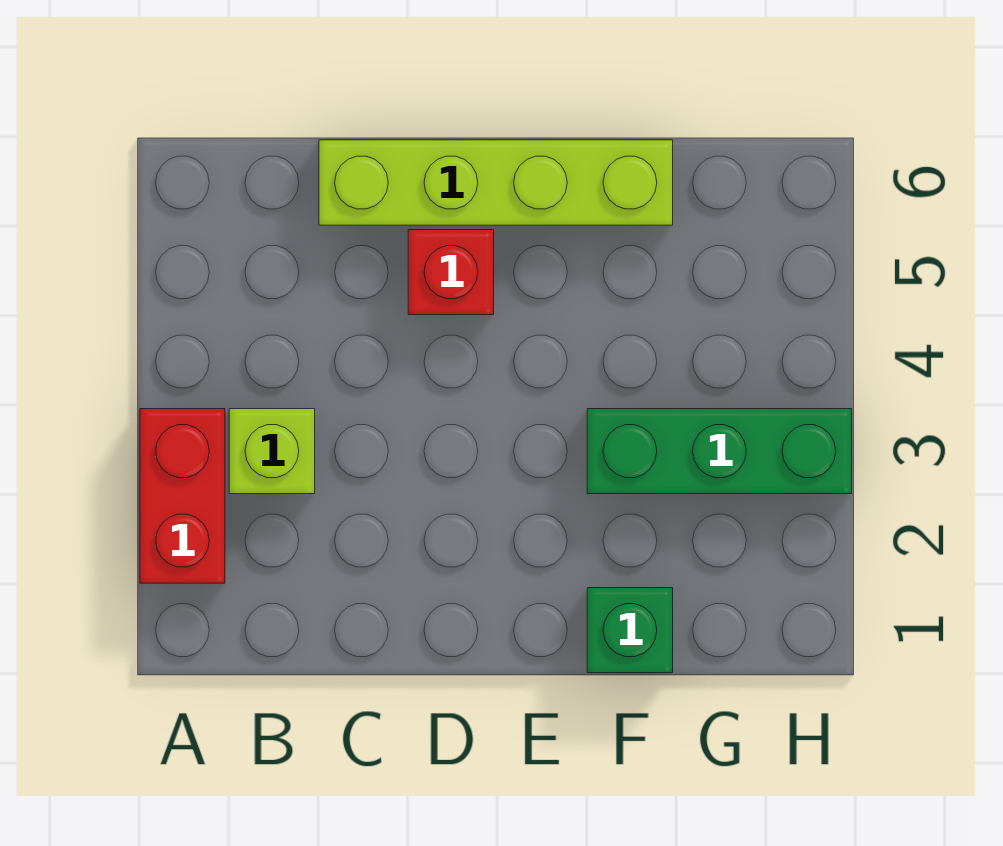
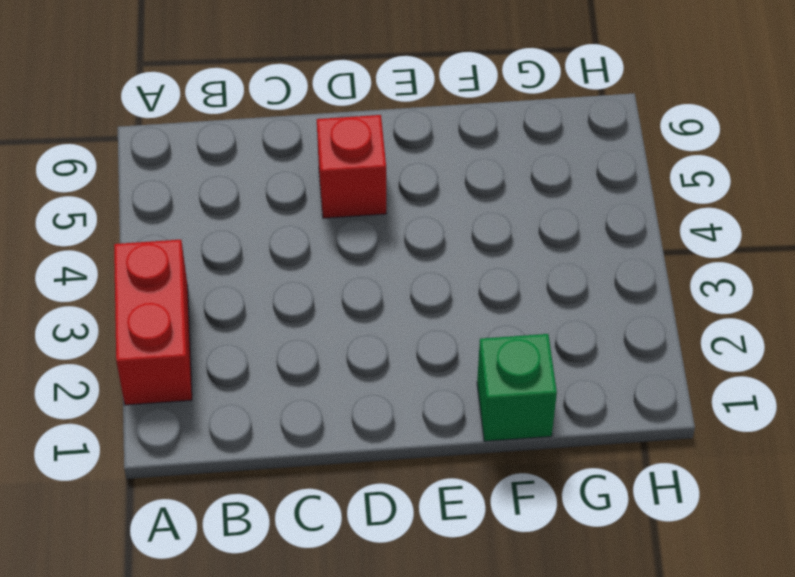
none -> lime 1x1 brick [229,409,315,494]
none -> lime 1x4 brick [319,140,673,225]

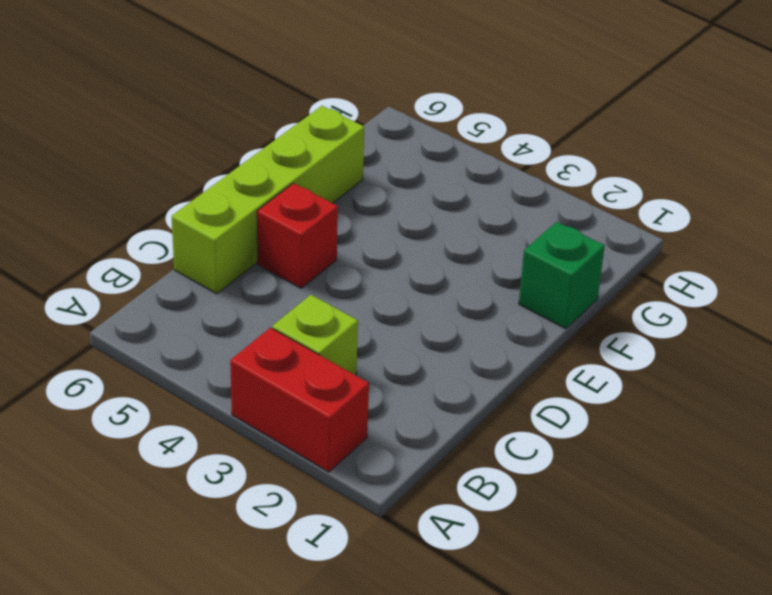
none -> green 1x3 brick [587,409,852,494]

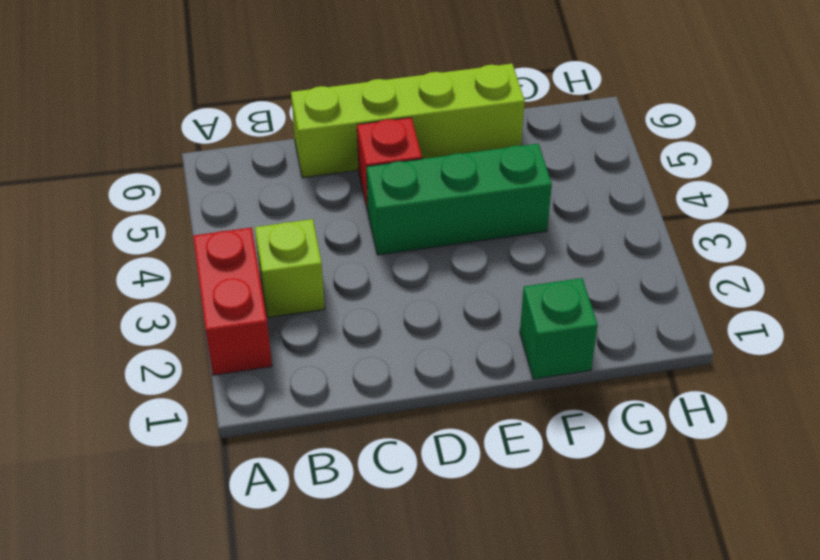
green 1x3 brick [367,144,552,255] -> green 1x3 brick moved to [587,409,852,494]

